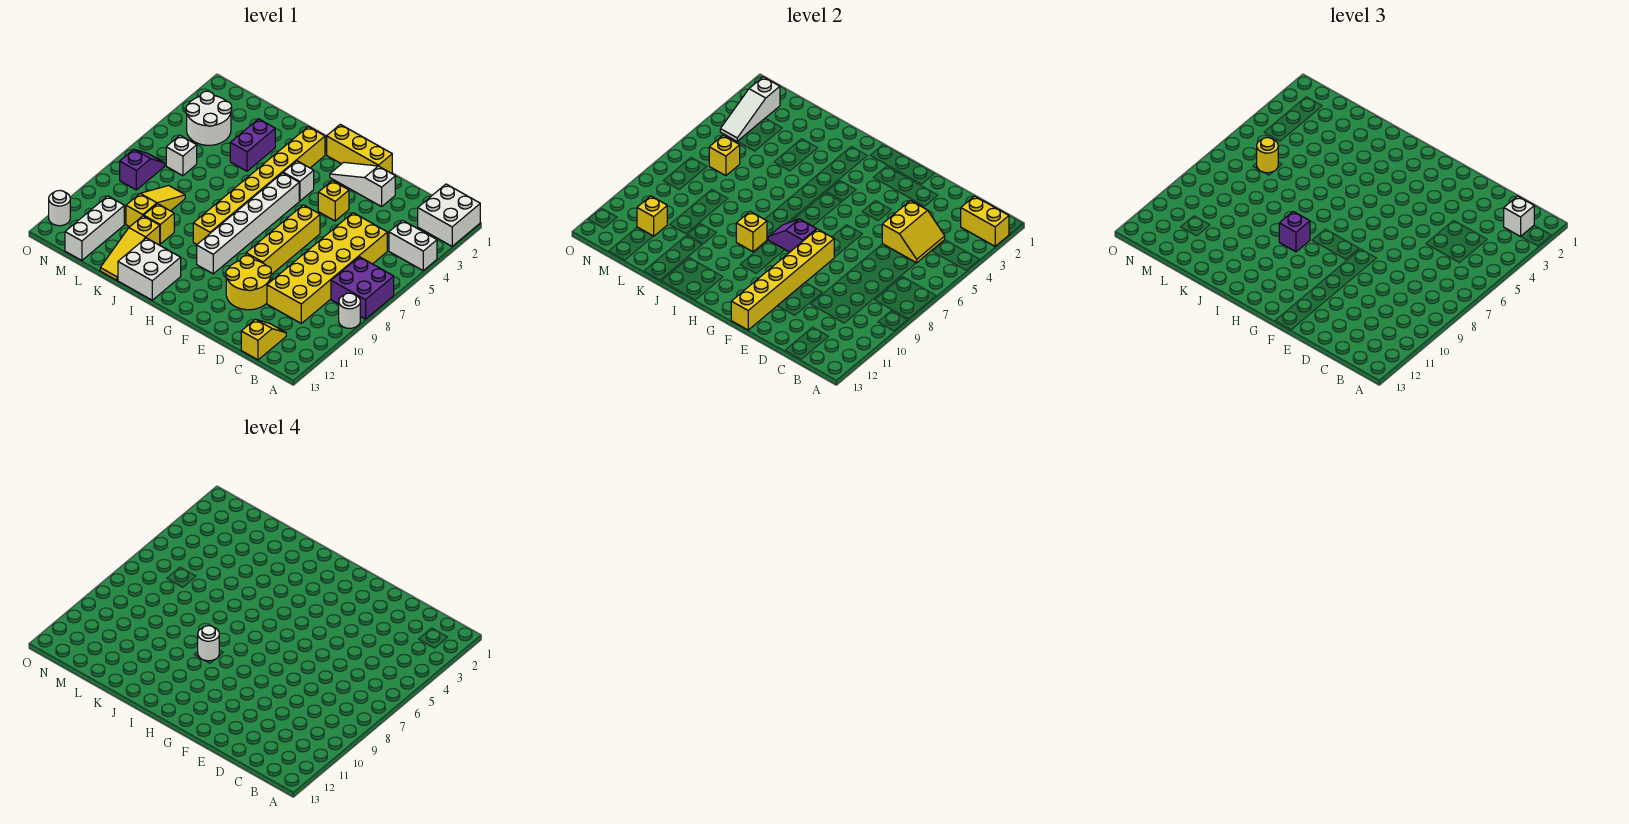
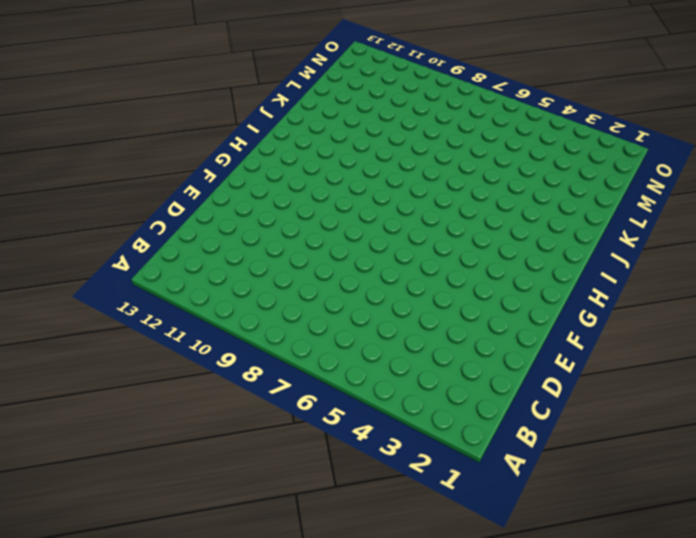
none -> white 2x2 brick [418,184,480,246]
none -> white 1x2 brick [389,220,437,270]
none -> purple 2x2 brick [331,257,394,319]
none -> white 1x1 round brick [339,293,360,328]

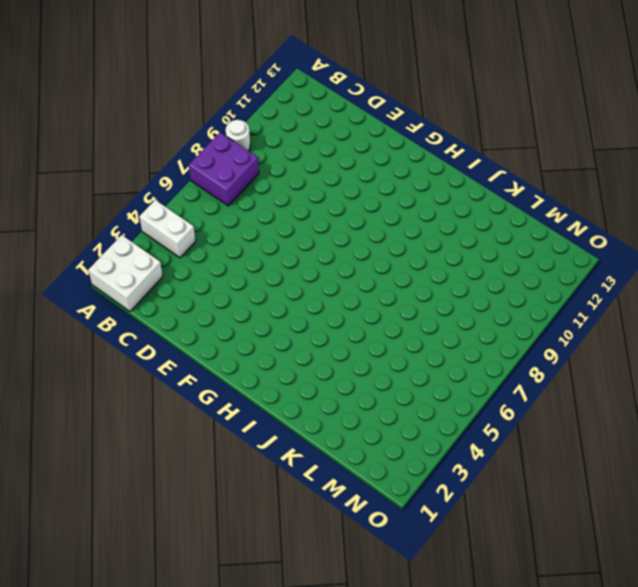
none -> yellow 2x6 brick [267,213,387,323]
none -> yellow 1x2 slope [241,319,286,360]
none -> white 1x3 slope [330,162,395,207]
none -> yellow 2x2 round brick [226,256,271,310]

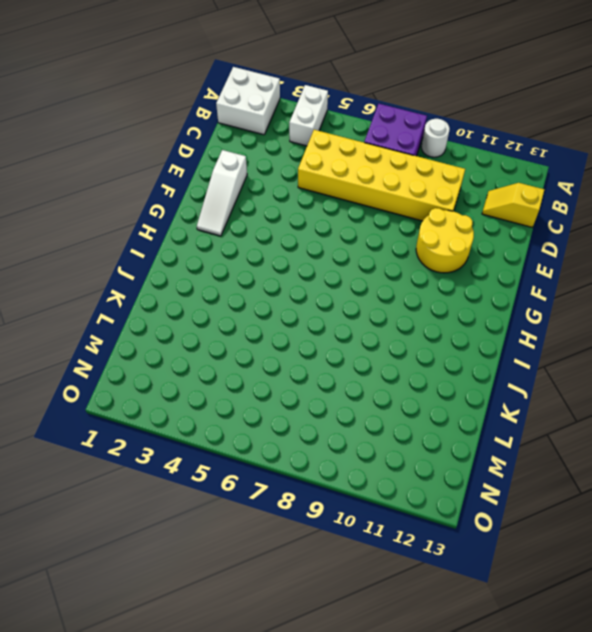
none -> yellow 1x3 brick [327,124,392,173]
none -> yellow 1x1 brick [318,181,349,221]
none -> yellow 1x4 brick [246,205,320,275]
none -> white 1x1 brick [283,161,314,201]

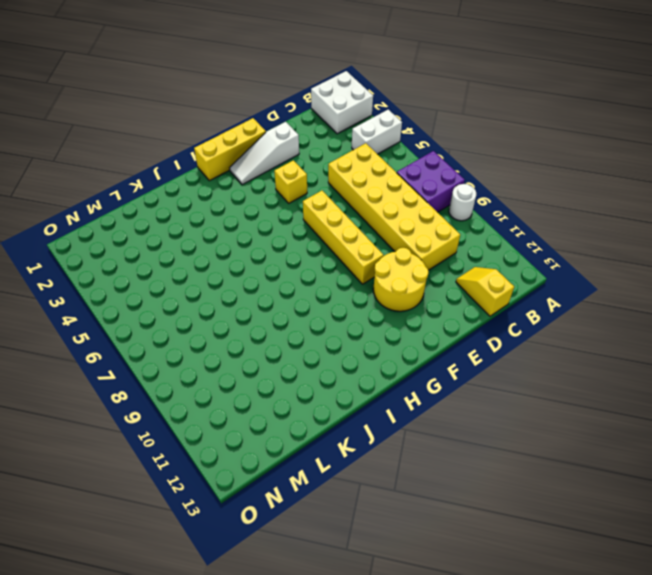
none -> white 1x1 brick [283,161,314,201]
none -> white 1x6 brick [197,173,299,274]
none -> yellow 1x8 brick [193,127,325,244]
none -> white 2x2 brick [118,238,181,300]

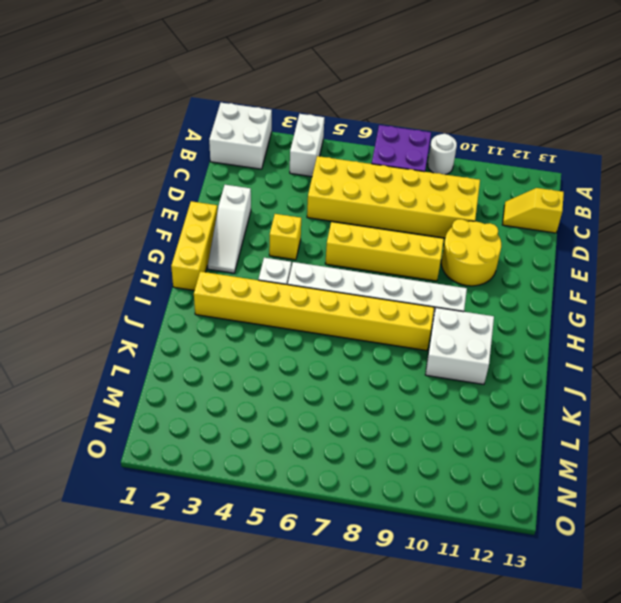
white 2x2 brick [425,307,494,384] -> white 2x2 brick moved to [118,238,181,300]
none -> purple 1x2 brick [230,119,275,171]
none -> yellow 1x1 brick [144,204,174,244]
none -> yellow 1x3 slope [100,216,160,280]
none -> yellow 1x3 slope [126,186,185,227]

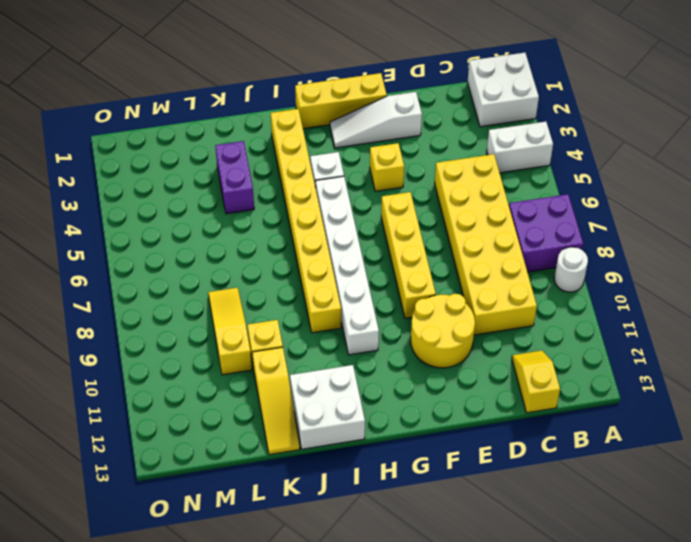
none -> white 2x2 round brick [186,91,232,145]
none -> white 1x1 brick [166,136,197,176]
none -> white 1x3 brick [65,196,124,261]
none -> purple 1x2 slope [120,149,165,190]

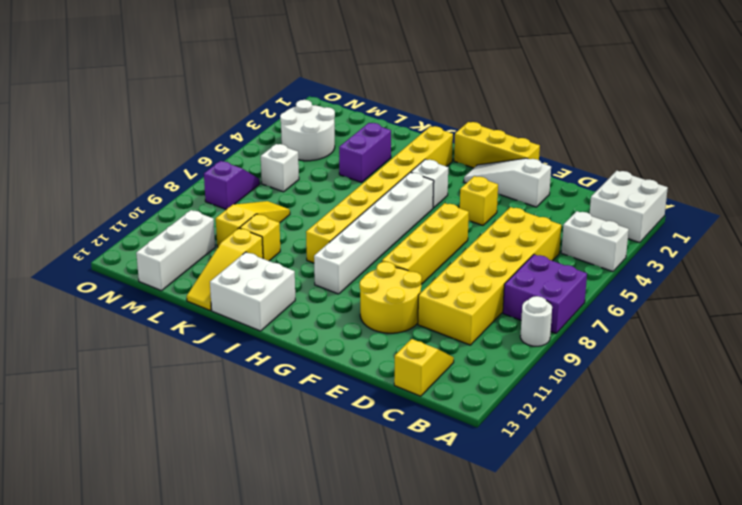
none -> white 1x1 round brick [49,190,70,226]
none -> yellow 1x2 brick [961,196,1009,246]
none -> yellow 2x2 slope [882,201,945,263]
none -> yellow 1x6 brick [731,229,834,330]

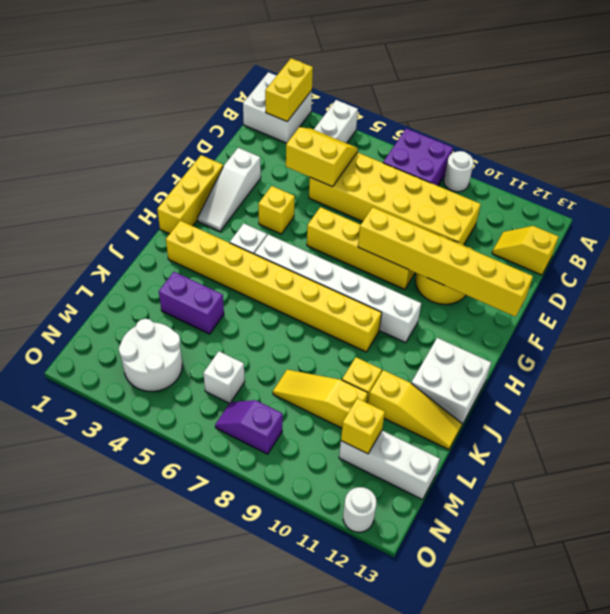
none -> purple 1x2 slope [768,219,817,252]
none -> yellow 1x1 brick [736,212,767,252]
none -> yellow 1x1 brick [709,136,740,176]
none -> white 1x3 slope [720,77,780,141]

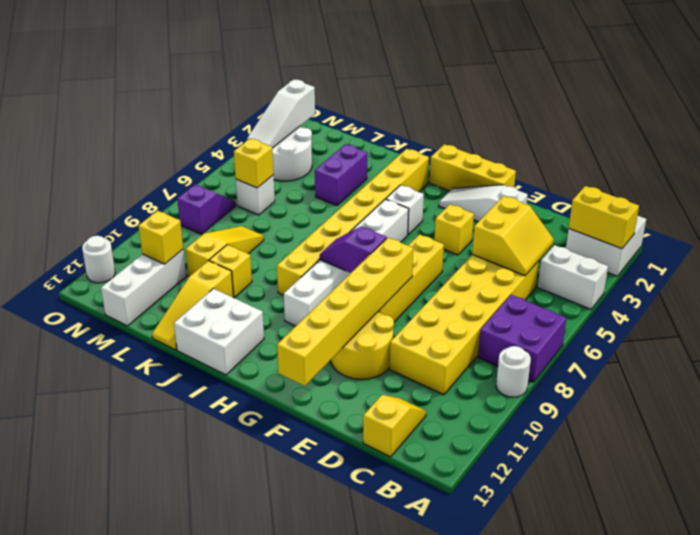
none -> yellow 1x1 brick [736,212,767,252]
none -> white 1x1 brick [1504,196,1534,236]
none -> purple 1x1 brick [1279,212,1310,252]
none -> yellow 1x1 round brick [1257,138,1278,173]

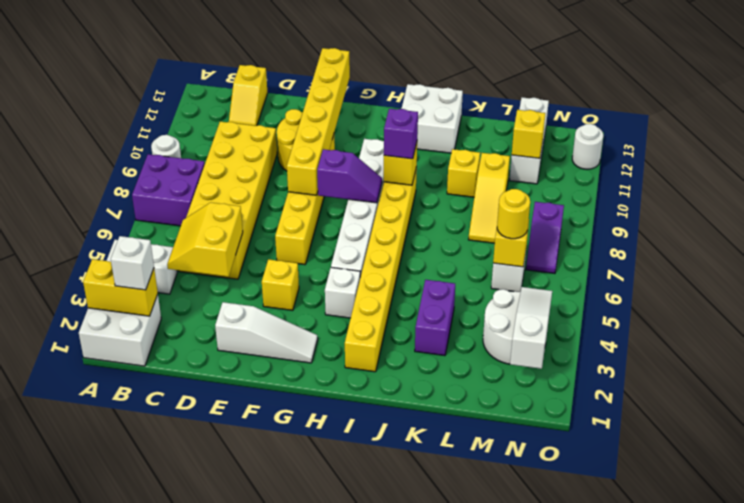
none -> yellow 1x3 brick [327,124,392,173]
none -> yellow 1x3 slope [100,216,160,280]
none -> white 1x1 round brick [198,626,219,661]

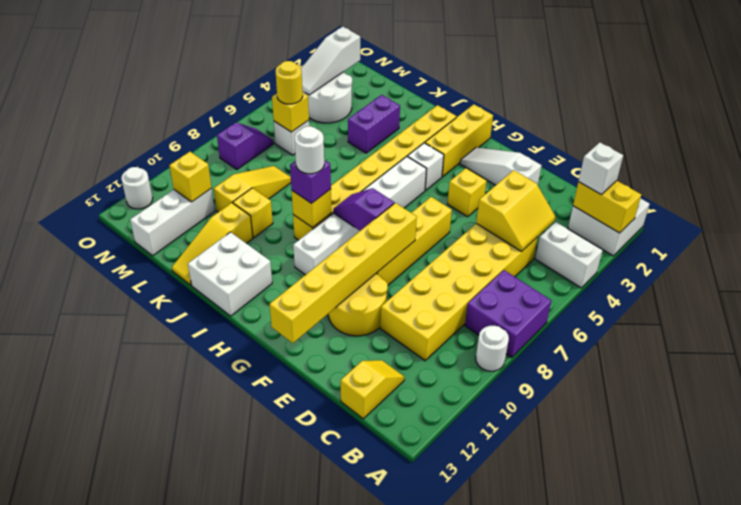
yellow 1x3 brick [425,104,493,177] -> yellow 1x3 brick turned to [327,124,392,173]

